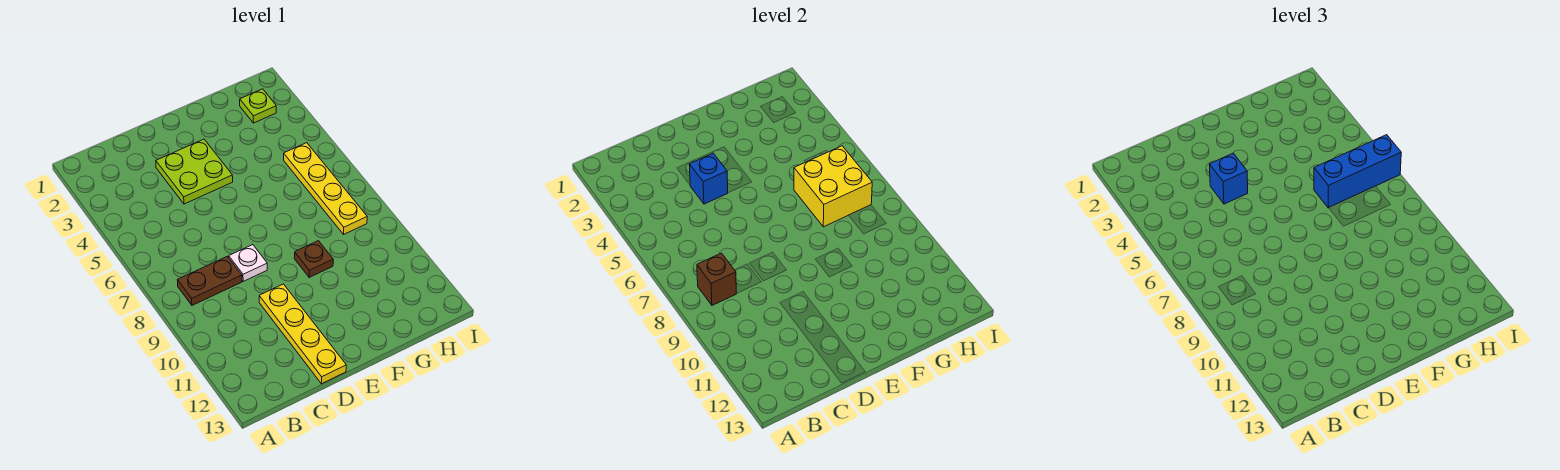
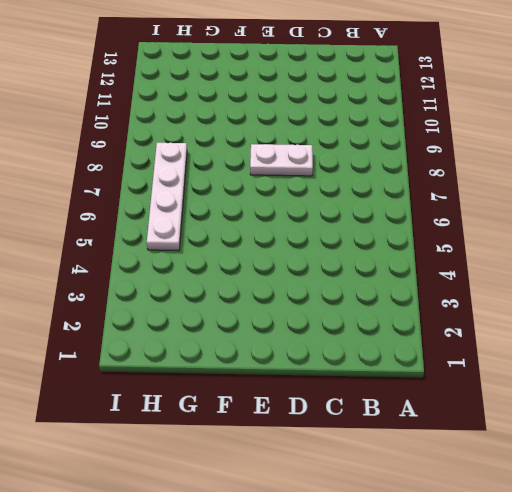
white 1x2 plate [250,144,313,176] -> white 1x1 plate [229,245,267,281]
white 1x4 plate [147,143,187,251] -> yellow 1x4 plate [284,143,367,234]
none -> brown 1x2 plate [178,256,242,305]
none -> lime 2x2 plate [156,139,233,204]
none -> yellow 1x4 plate [259,284,346,384]

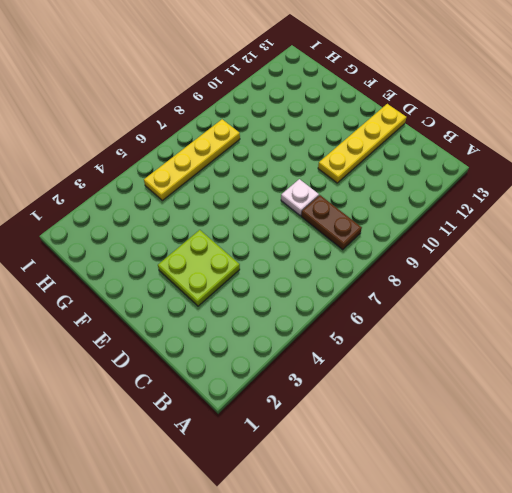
none -> brown 1x1 plate [294,241,333,277]
none -> lime 1x1 plate [240,89,276,123]
none -> brown 1x1 brick [697,253,736,305]

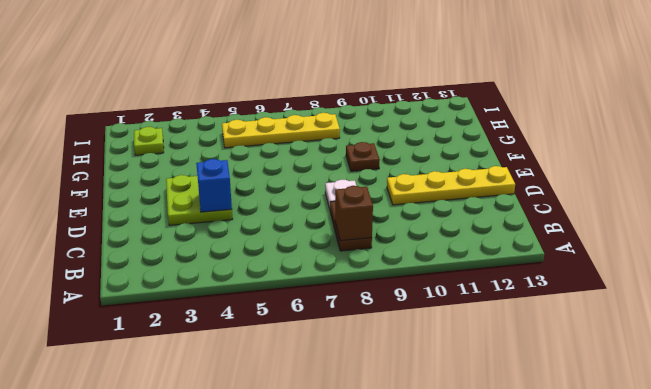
none -> yellow 2x2 brick [794,146,872,227]
none -> blue 1x1 brick [1209,153,1248,204]
none -> blue 1x3 brick [1314,135,1401,208]

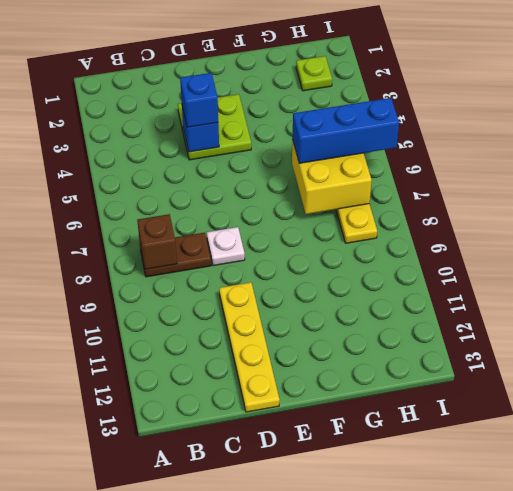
none -> brown 1x1 plate [294,241,333,277]

